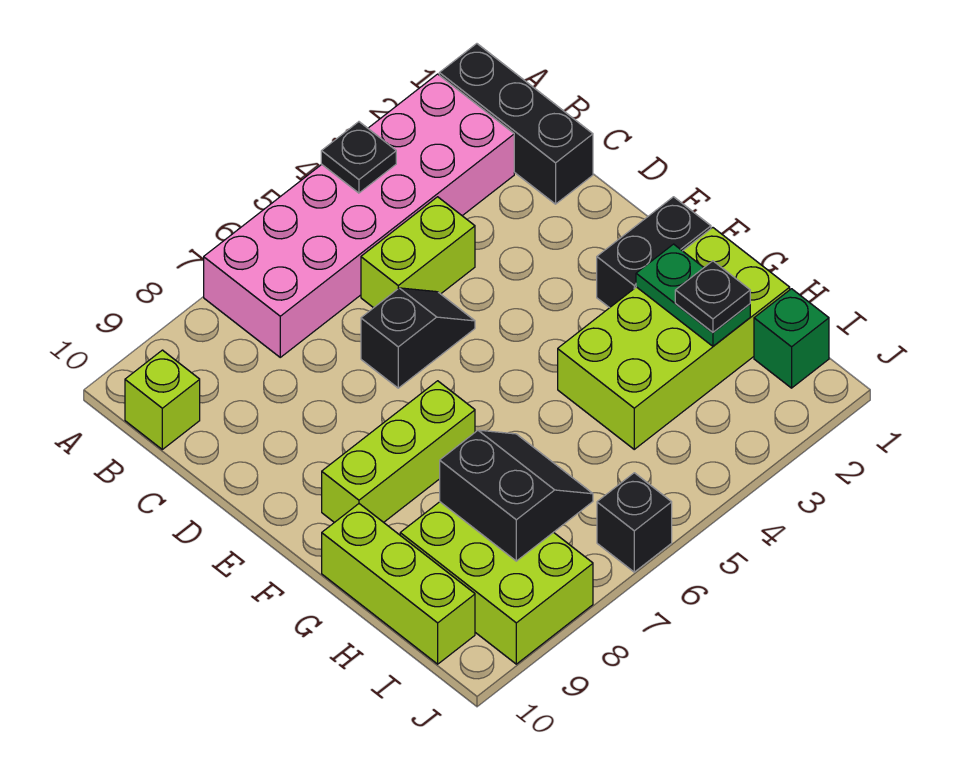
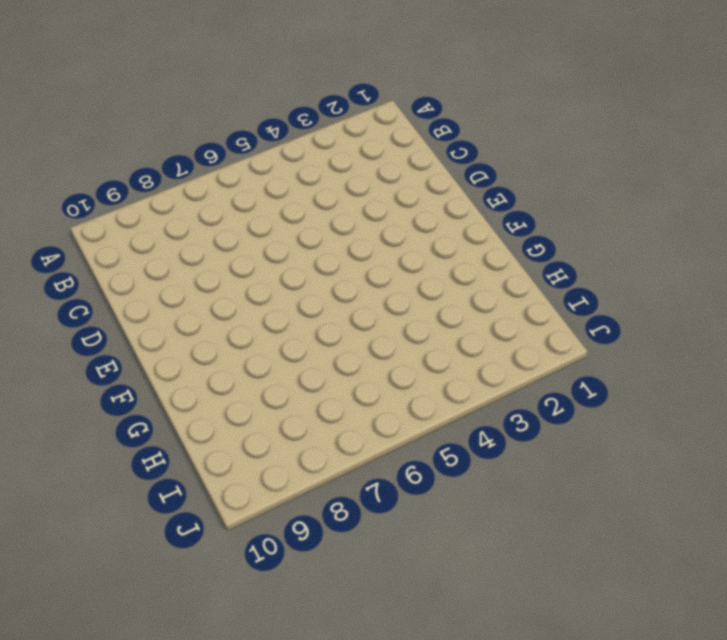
none -> black 1x3 brick [439,44,593,204]
none -> pink 2x6 brick [204,74,514,357]
none -> lime 1x1 brick [125,350,200,449]

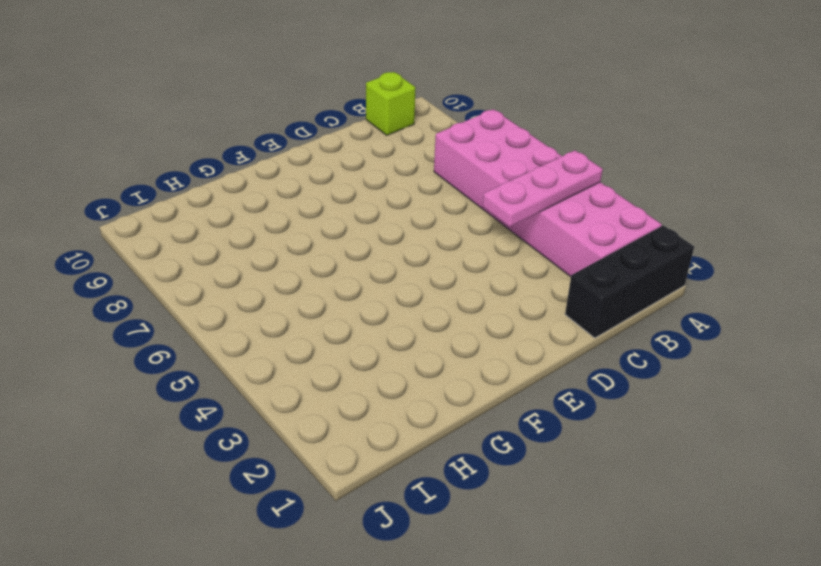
pink 1x3 plate [483,151,603,227] -> black 1x1 plate [321,122,396,193]
none -> lime 1x2 brick [361,197,475,308]
none -> black 1x2 slope [361,288,475,388]
none -> black 1x2 brick [597,197,711,308]

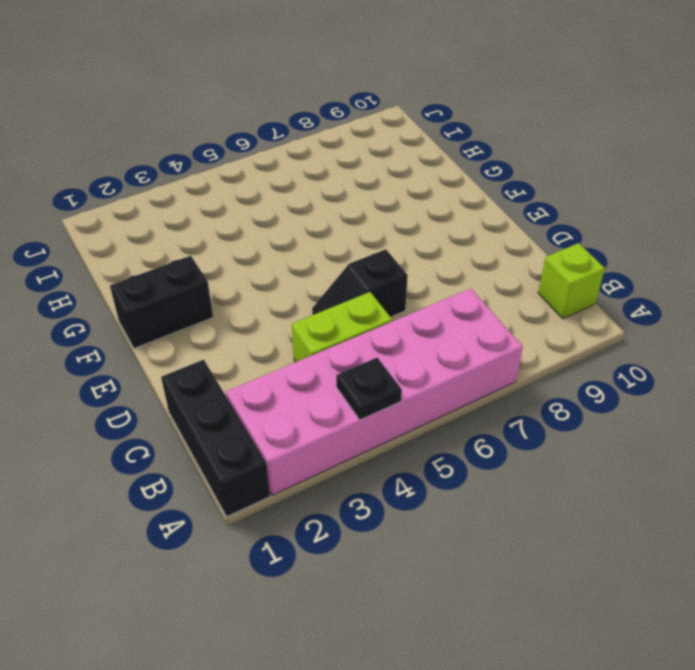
none -> lime 1x3 brick [322,381,475,523]
none -> lime 2x4 brick [558,228,790,449]
none -> lime 1x3 brick [322,504,475,664]

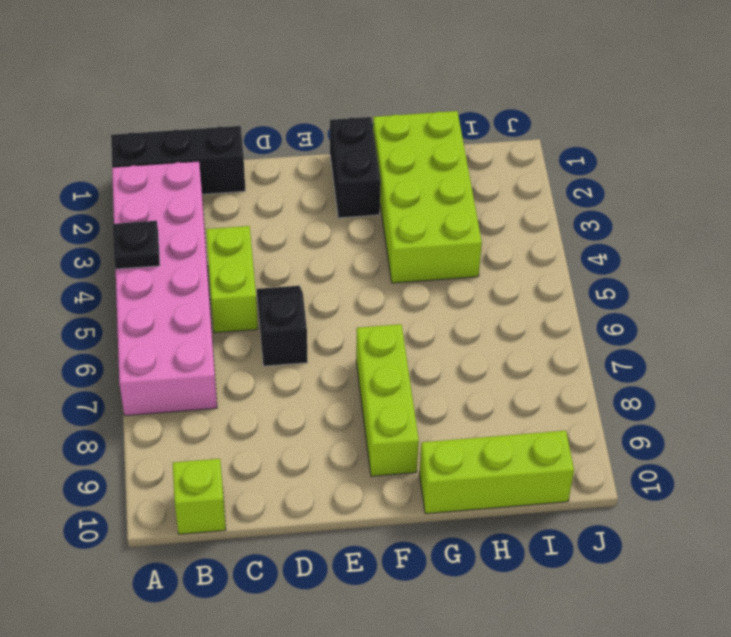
none -> lime 2x3 brick [400,502,593,664]
none -> green 1x1 brick [754,289,829,388]
none -> black 1x1 brick [597,473,672,572]

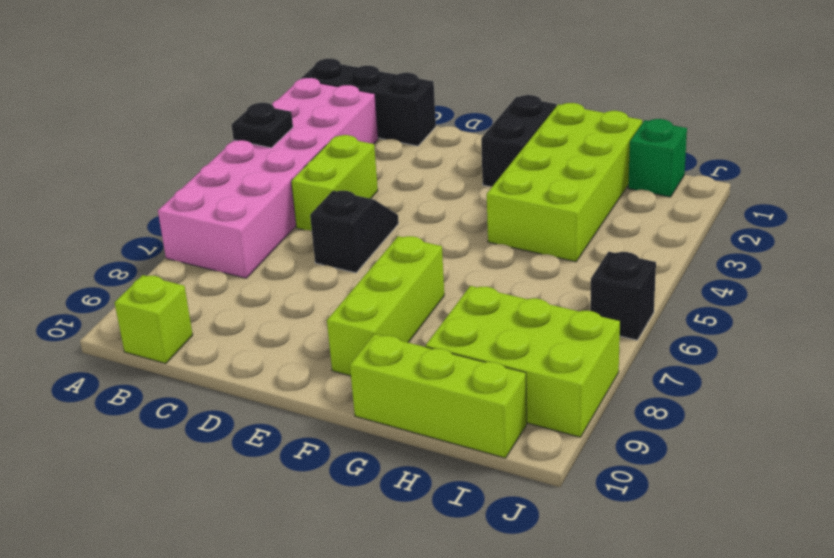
none -> green 1x2 plate [636,244,750,346]
none -> black 2x2 slope [440,430,593,561]
none -> black 1x1 plate [675,261,750,332]

